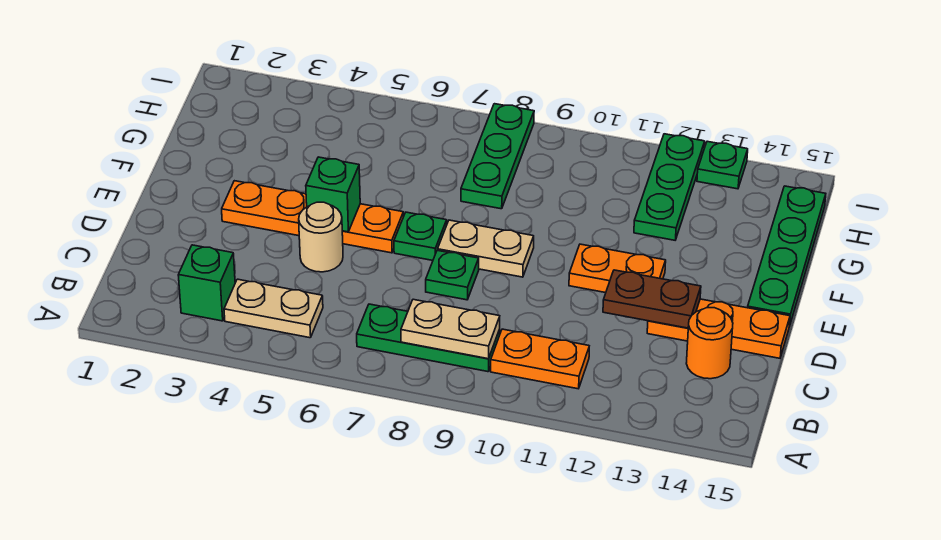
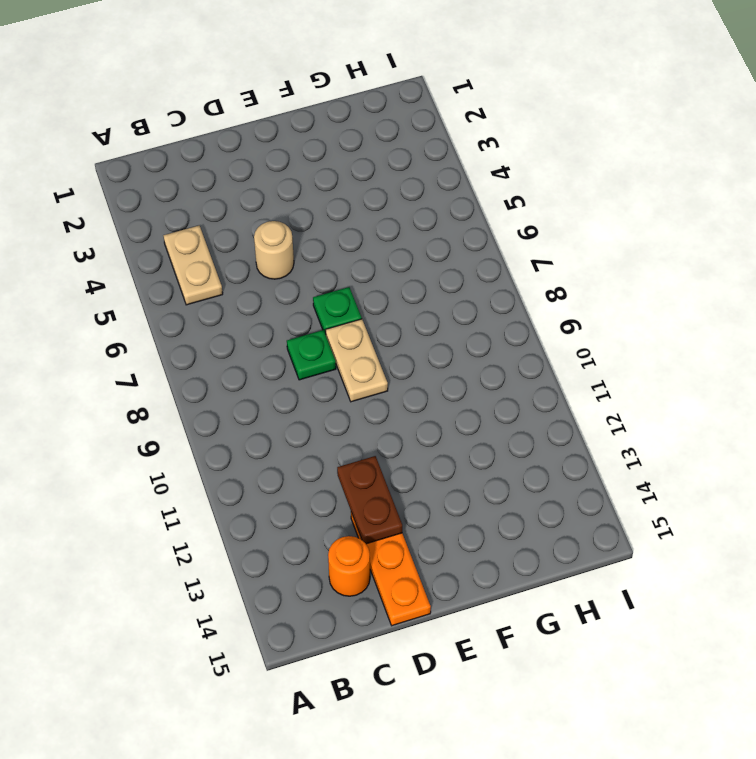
none -> green 1x1 brick [178,245,235,321]
none -> green 1x3 plate [357,304,500,372]
none -> orange 1x2 plate [491,329,589,389]

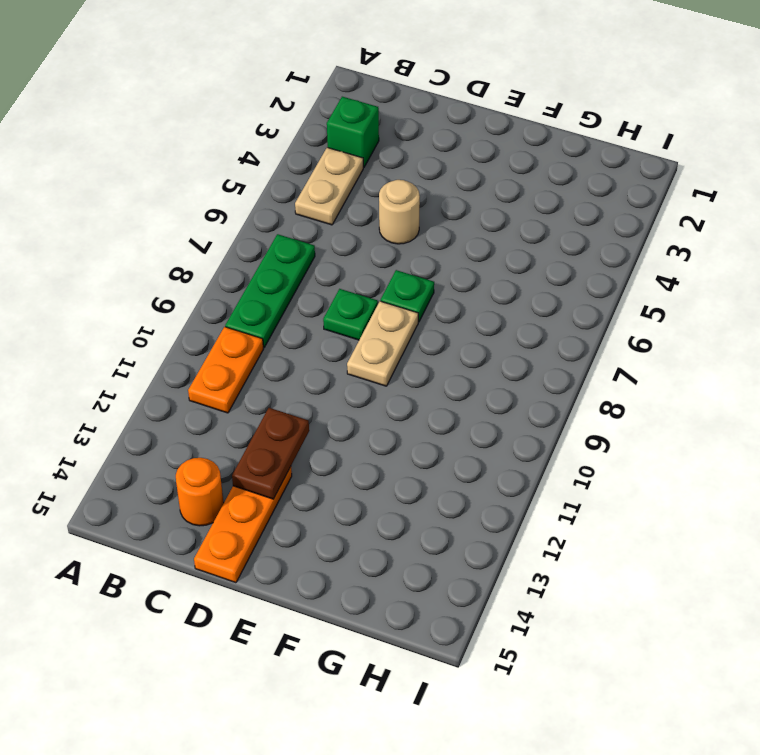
none -> orange 1x4 plate [222,181,403,253]
none -> orange 1x2 plate [569,244,666,293]
none -> green 1x4 plate [748,186,826,326]

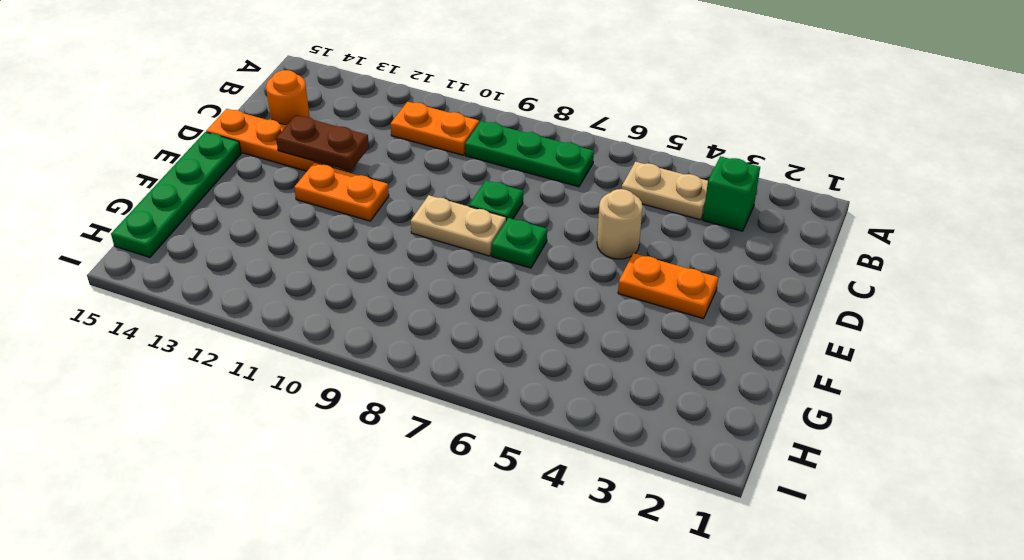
orange 1x2 plate [618,253,718,319] -> orange 1x4 plate [222,181,403,253]
none -> green 1x3 plate [461,104,534,209]
none -> green 1x3 plate [634,134,705,240]
none -> green 1x1 plate [697,141,748,189]

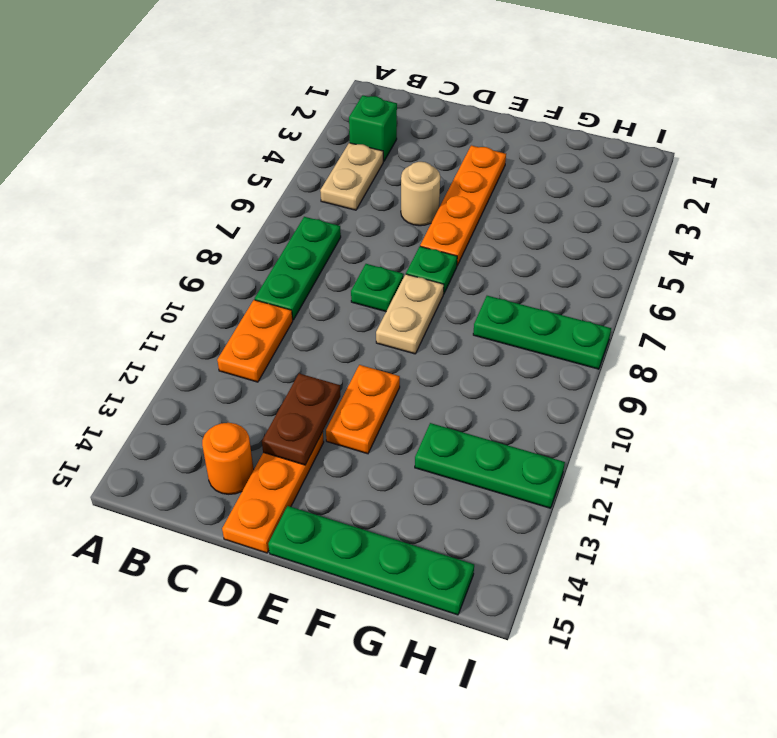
none -> green 1x1 plate [697,141,748,189]
none -> tan 1x2 plate [401,299,500,359]
none -> green 1x1 brick [306,157,360,232]

